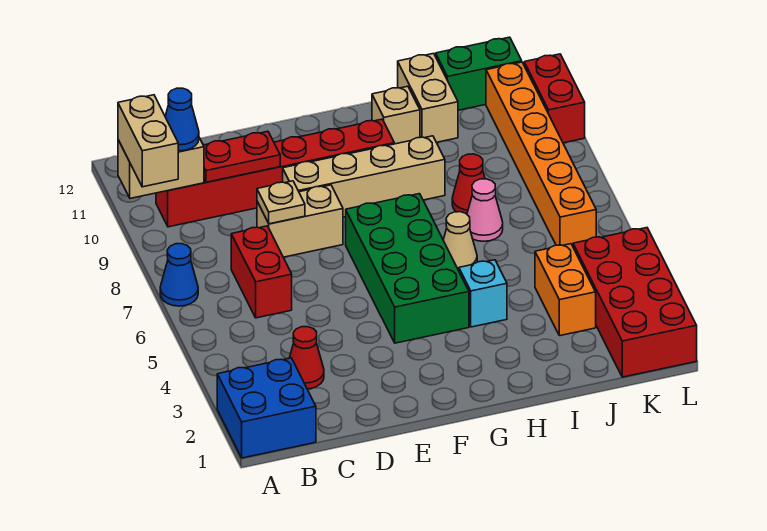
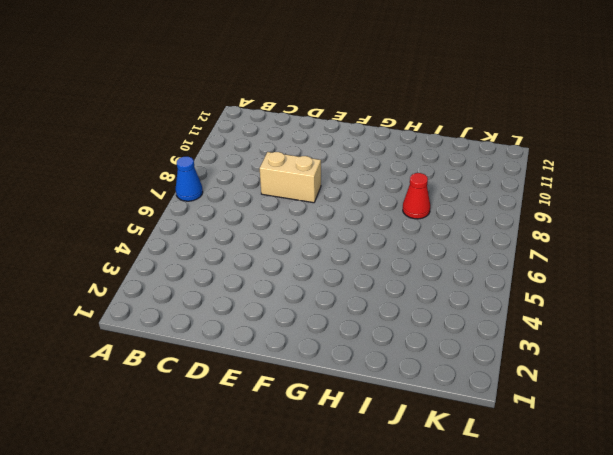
none -> blue 2x2 brick [217,358,316,458]
none -> red 1x6 brick [156,119,394,227]
none -> red 1x1 cone [290,327,324,389]

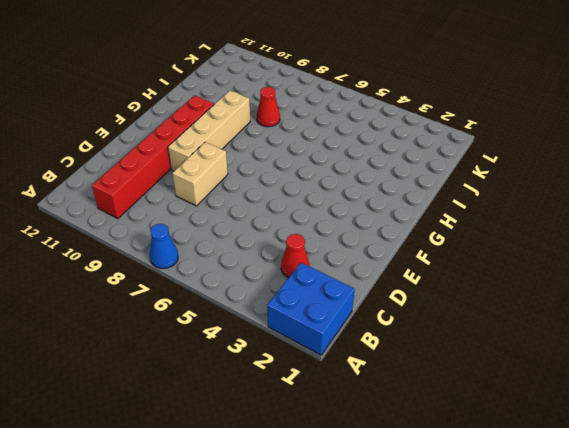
none -> red 1x2 brick [231,226,292,318]
none -> green 2x4 brick [345,194,469,343]
none -> cyan 1x1 brick [459,260,507,327]

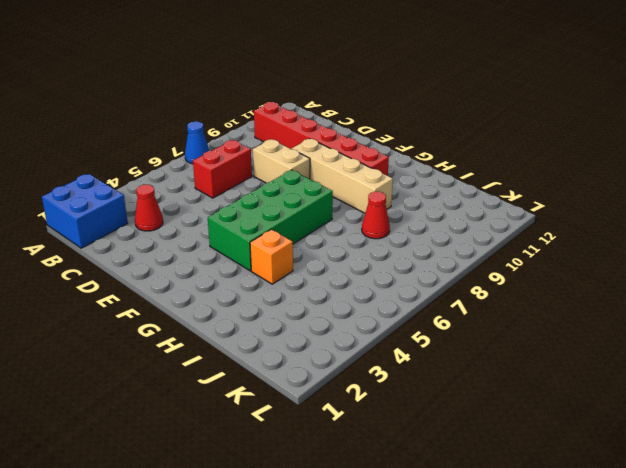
orange 1x1 brick [250,229,293,284] -> cyan 1x1 brick [459,260,507,327]
none -> tan 1x1 cone [443,212,477,271]
none -> tan 1x1 brick [372,86,420,144]
none -> pink 1x1 cone [467,179,503,241]

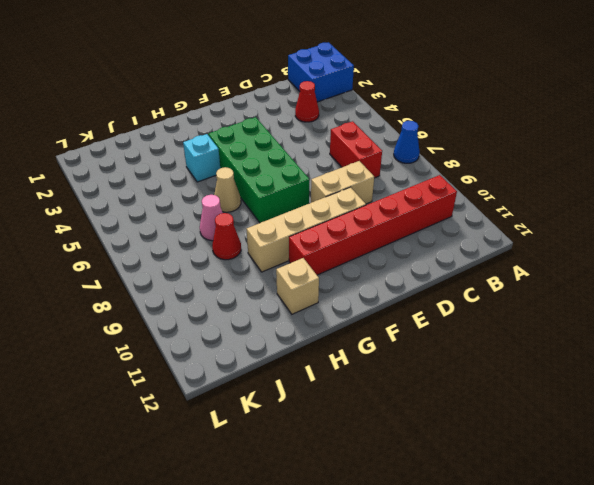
none -> tan 1x2 brick [398,53,458,142]
none -> orange 1x2 brick [535,244,596,336]
none -> green 1x2 brick [436,37,522,110]

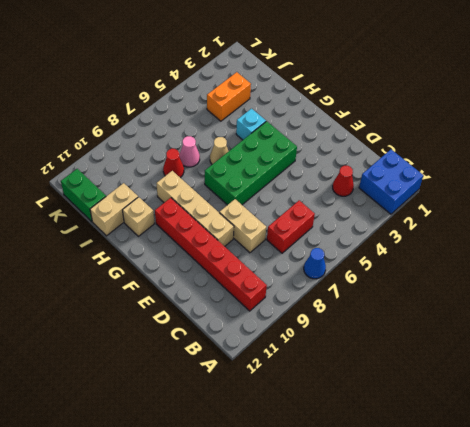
none -> red 2x4 brick [573,228,697,377]
none -> orange 1x6 brick [486,62,596,246]
none -> red 1x2 brick [524,54,585,143]

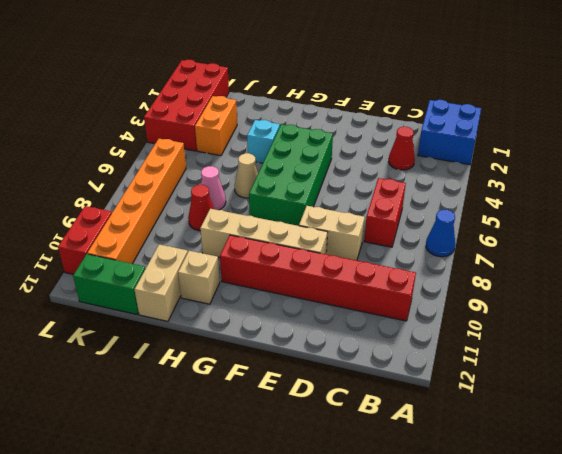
none -> tan 1x2 brick [118,138,204,198]
none -> red 1x2 plate [203,131,280,182]
none -> tan 1x1 plate [257,181,305,224]

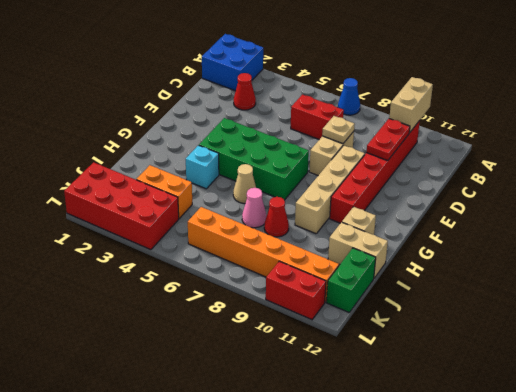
none -> tan 1x2 brick [118,95,178,187]
none -> blue 1x1 cone [165,88,199,151]

